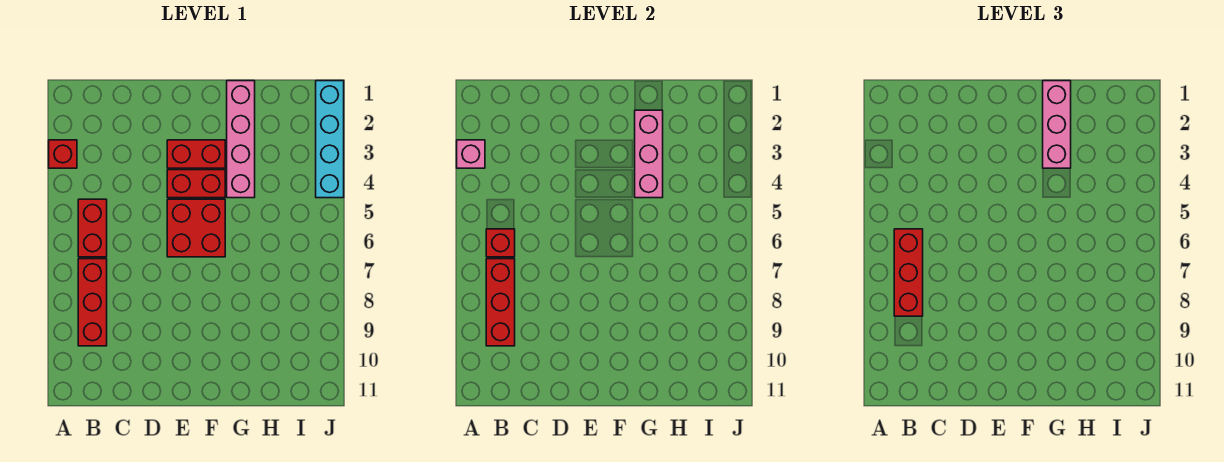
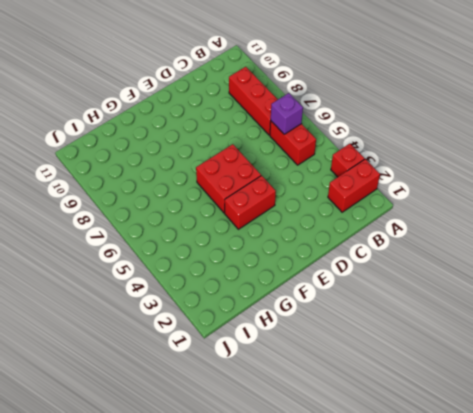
red 1x2 brick [328,159,380,212] -> red 1x2 brick moved to [167,140,225,168]
purple 1x1 brick [271,93,303,134] -> red 1x1 brick [486,229,515,257]
none -> pink 1x4 brick [227,81,255,198]
none -> cyan 1x4 brick [316,81,344,198]
none -> pink 1x1 brick [457,140,485,168]

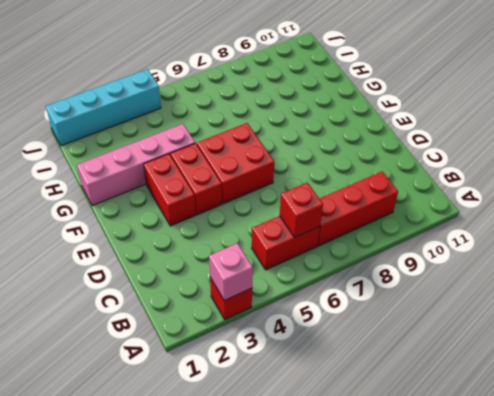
none -> red 1x3 brick [486,259,515,346]
none -> pink 1x3 brick [635,110,663,198]
none -> red 1x3 brick [894,229,923,316]

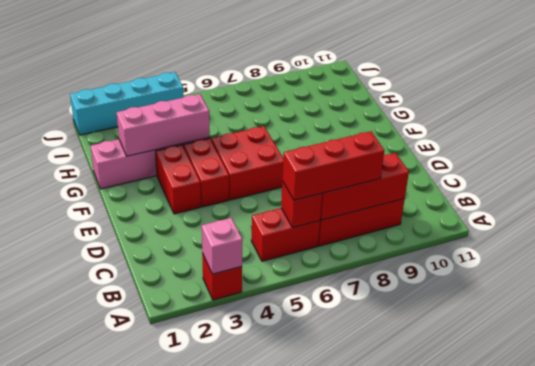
none -> pink 1x3 brick [1043,81,1071,168]

